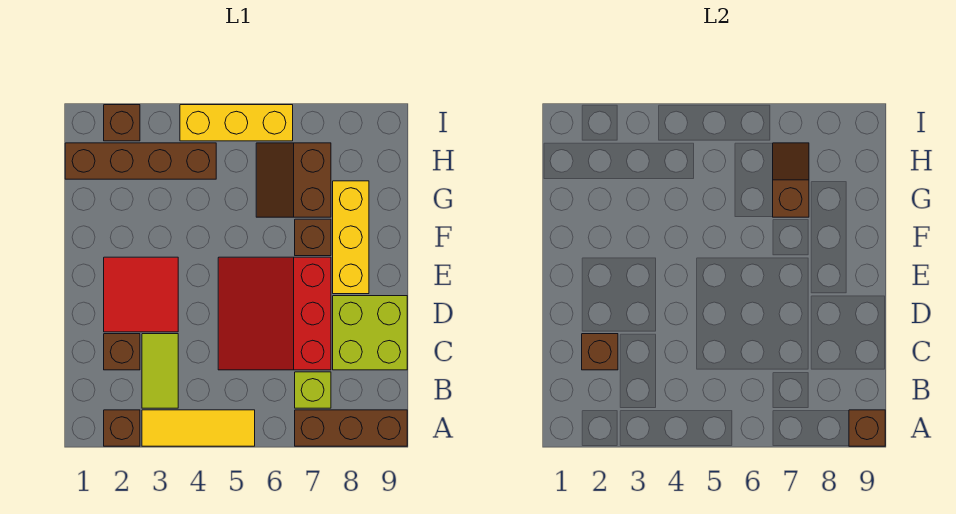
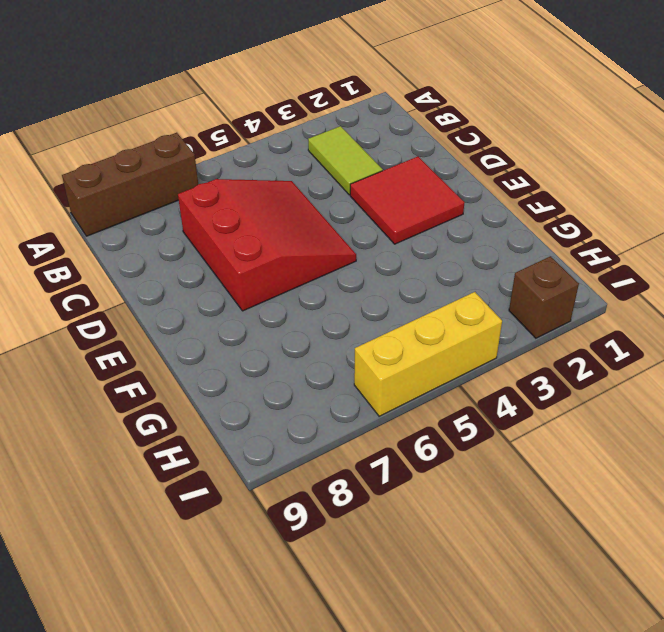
none -> brown 1x1 brick [104,410,140,446]
none -> yellow 1x3 tile [142,410,255,446]
none -> lime 1x1 brick [295,372,331,408]

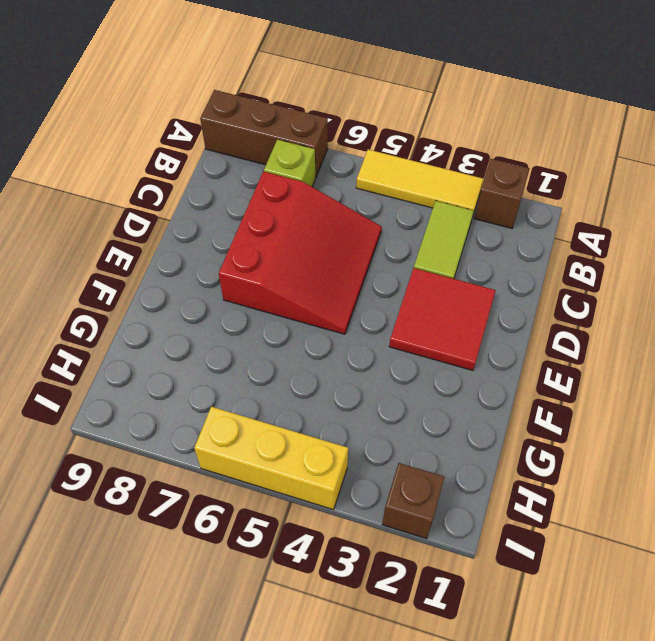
none -> brown 1x1 brick [104,334,140,370]
none -> lime 2x2 brick [333,296,407,370]
none -> yellow 1x3 brick [333,181,369,294]

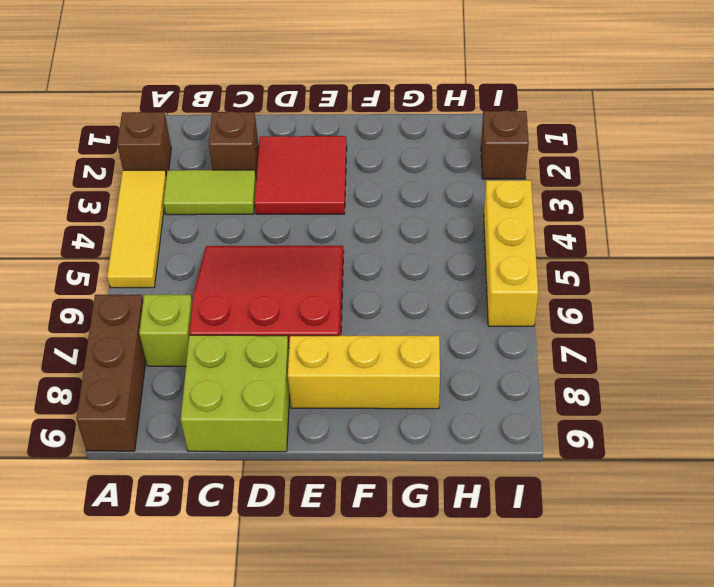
none -> brown 1x1 brick [295,219,331,256]
none -> brown 2x2 slope [256,143,331,217]
none -> brown 1x4 brick [65,143,216,179]

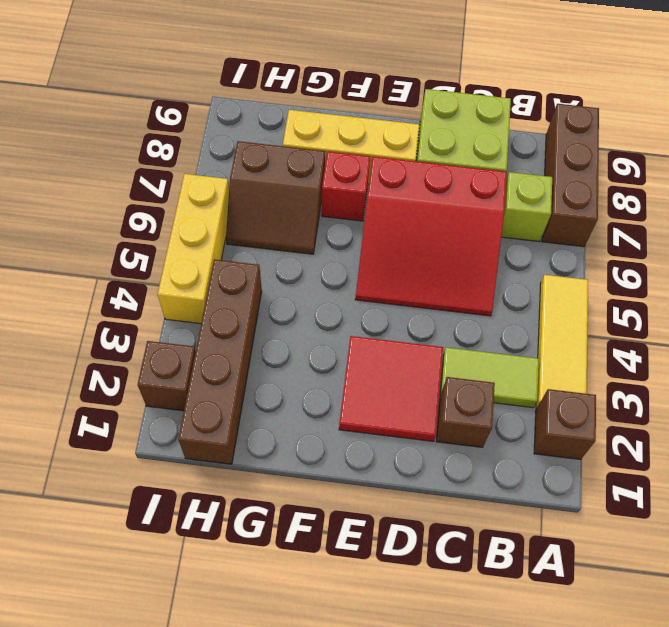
red 1x1 brick [321,151,370,221] -> brown 1x1 brick [295,219,331,256]
none -> brown 1x1 brick [849,410,885,446]
none -> brown 1x1 brick [582,334,618,370]
none -> brown 1x2 slope [773,143,809,217]

